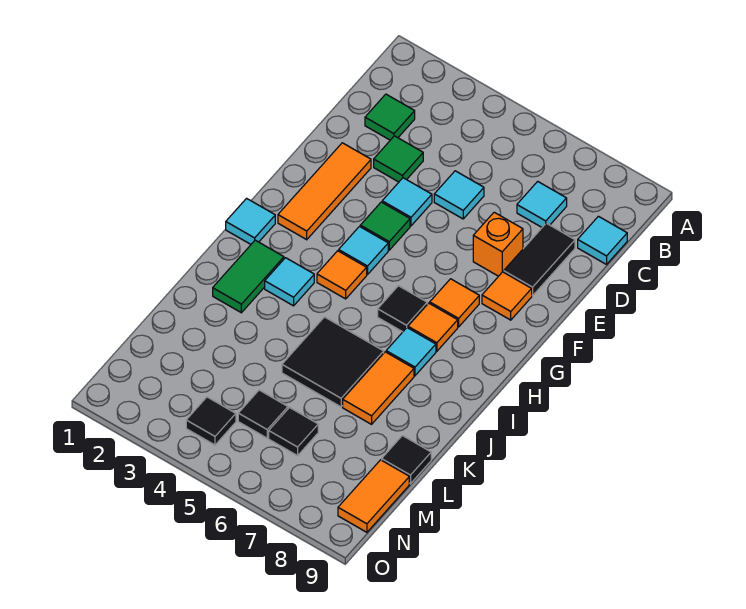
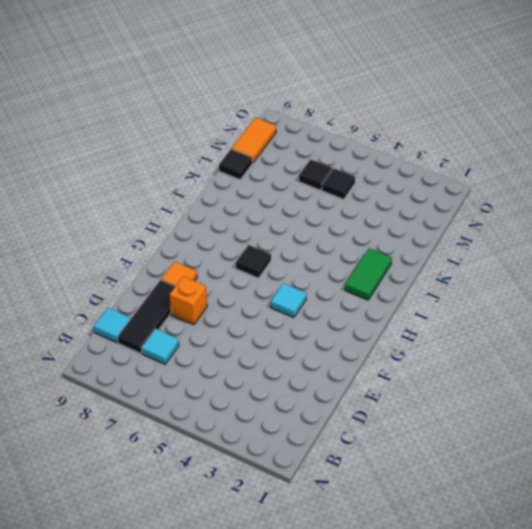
black 1x3 tile [117,280,175,353] -> black 1x2 tile [504,223,575,296]
none -> green 1x1 tile [365,94,415,140]
none -> green 1x1 tile [374,136,423,182]
none -> cyan 1x1 tile [434,171,484,219]

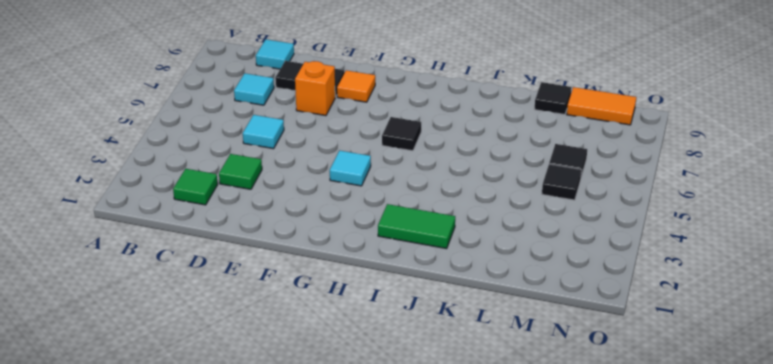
none -> orange 1x3 tile [278,143,371,240]
none -> cyan 1x1 tile [382,178,432,226]
none -> green 1x1 tile [360,202,410,250]

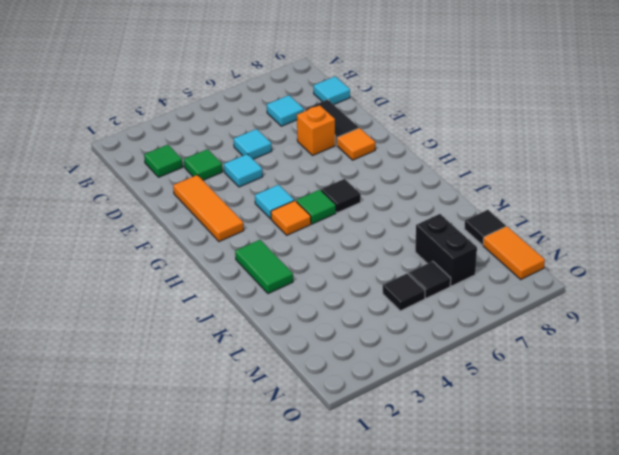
green 1x1 tile [296,190,336,224] -> green 1x1 tile moved to [360,202,410,250]
black 1x2 brick [415,214,477,286] -> none
none -> orange 1x1 tile [430,279,479,327]
none -> cyan 1x1 tile [226,198,275,244]
none -> orange 1x1 tile [408,303,458,351]

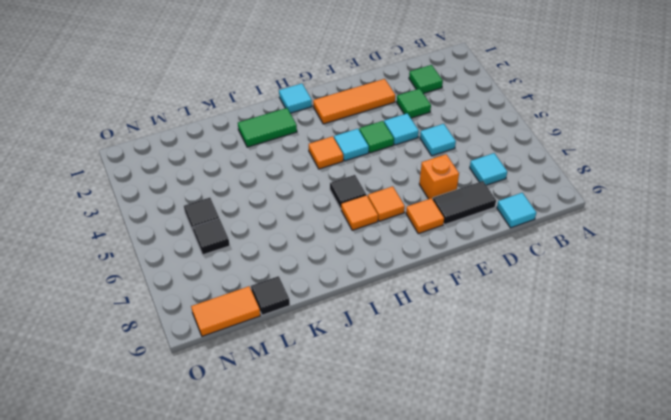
none -> cyan 1x1 tile [265,258,314,306]
none -> cyan 1x1 tile [386,328,436,376]
none -> black 2x2 tile [282,317,384,407]

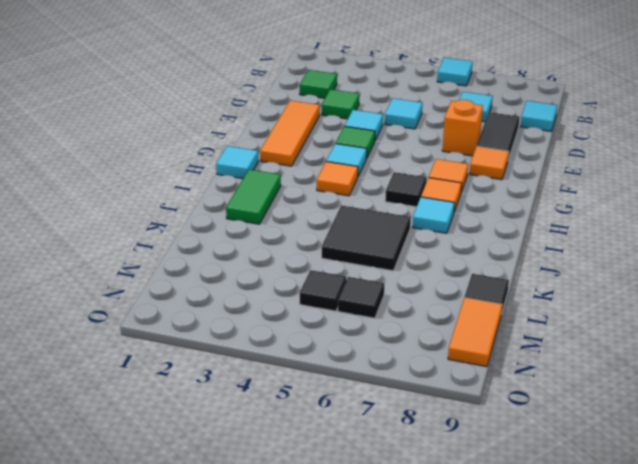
cyan 1x1 tile [437,57,473,86] -> cyan 1x1 tile moved to [265,258,314,306]
none -> orange 1x2 tile [343,352,414,424]
none -> black 1x1 tile [186,397,236,445]

